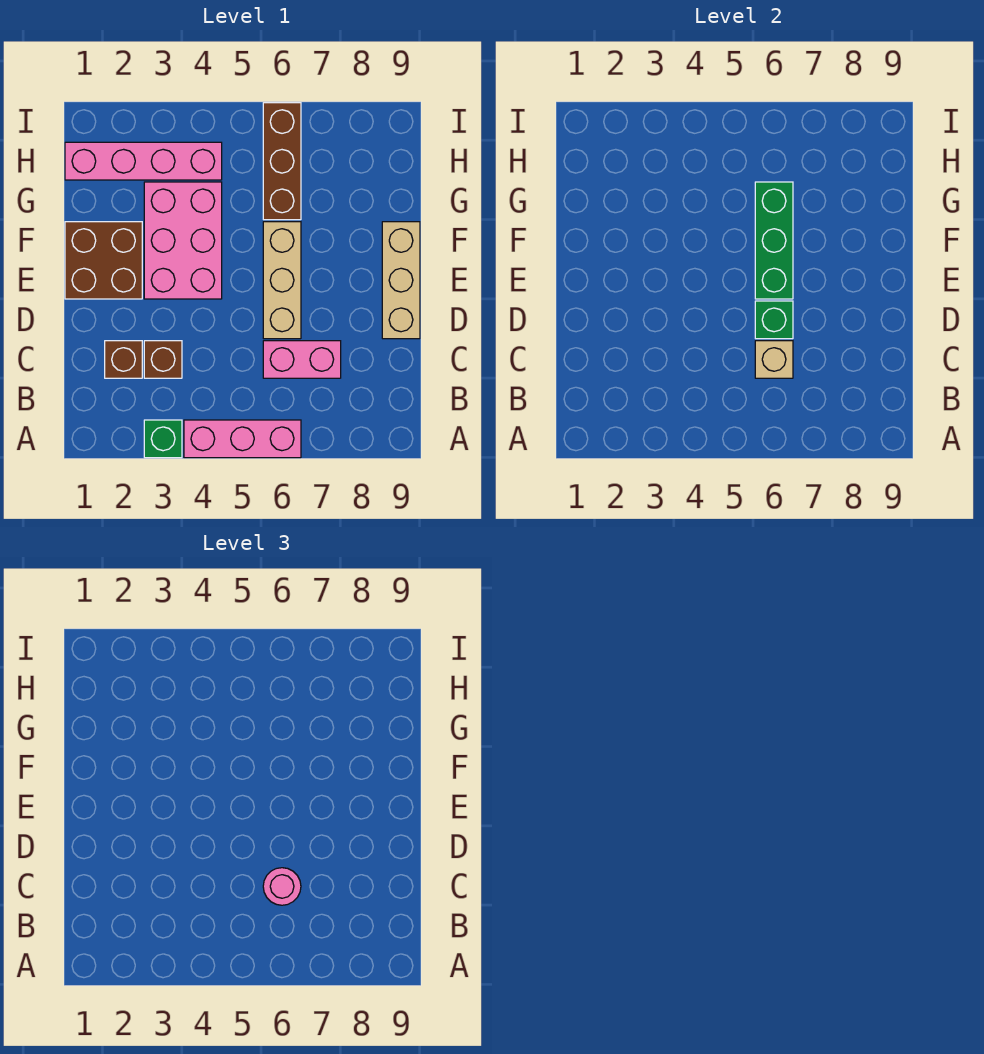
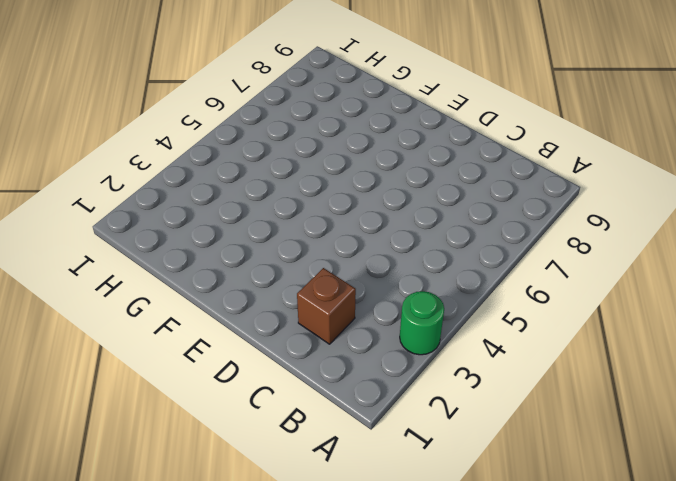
green 1x1 round brick [400,291,444,355] -> green 1x1 brick [144,420,182,458]
none -> pink 1x3 brick [184,420,301,458]
none -> brown 1x1 brick [144,341,182,378]
none -> pink 1x2 brick [263,341,341,378]

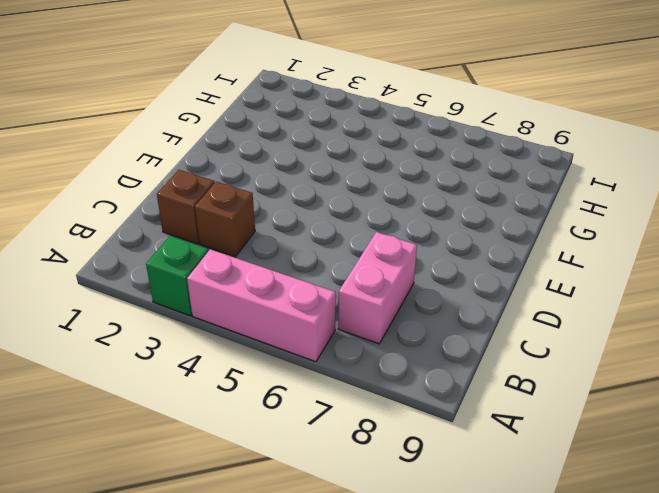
pink 1x2 brick [338,232,417,344] -> pink 1x2 brick turned to [263,341,341,378]
none -> tan 1x3 brick [263,222,301,339]
none -> tan 1x3 brick [382,222,420,339]
none -> brown 2x2 brick [65,222,142,299]

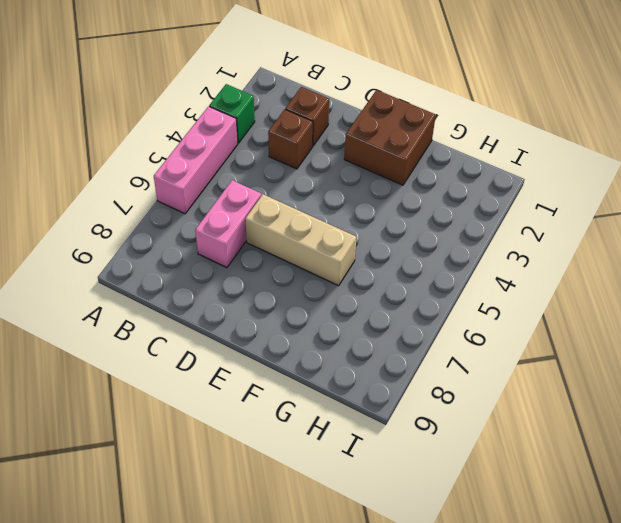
none -> tan 1x3 brick [382,222,420,339]
none -> pink 2x3 brick [144,182,222,299]
none -> brown 1x3 brick [263,103,301,220]

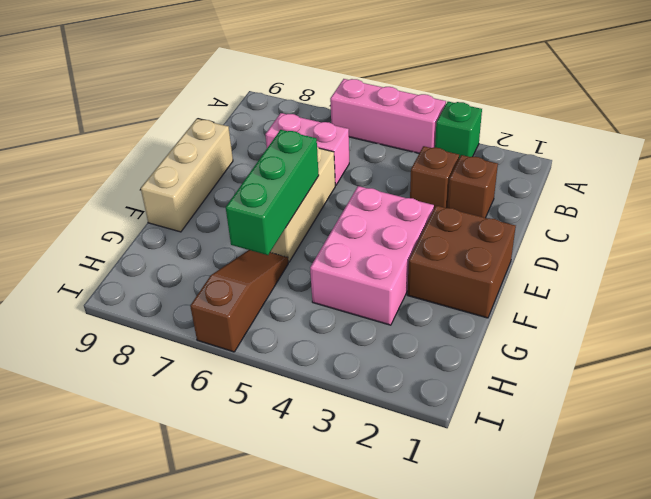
brown 1x3 slope [190,250,288,352] -> brown 1x3 brick [263,103,301,220]
none -> pink 1x4 brick [65,142,222,180]
none -> tan 1x1 brick [755,341,793,378]
none -> green 1x1 brick [755,301,793,339]

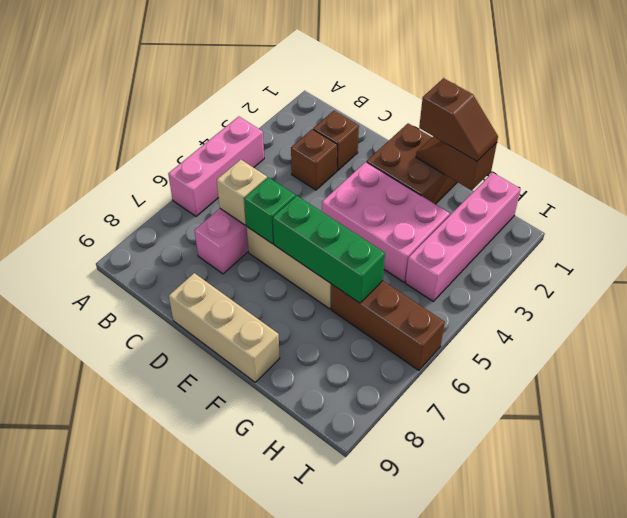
brown 1x2 slope [416,136,497,190] -> none
brown 1x2 slope [419,78,498,161] -> none
none -> green 1x1 brick [144,420,182,458]
none -> pink 1x1 round brick [263,868,301,905]

